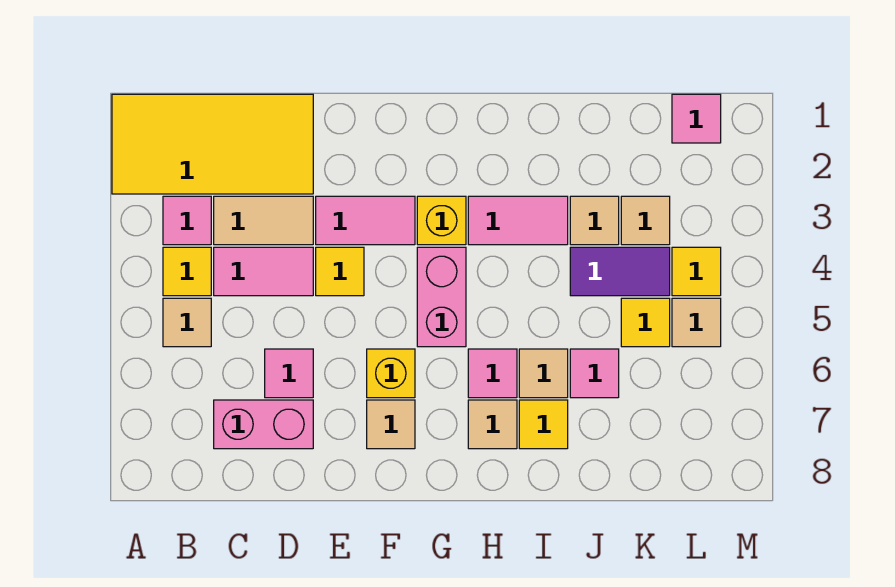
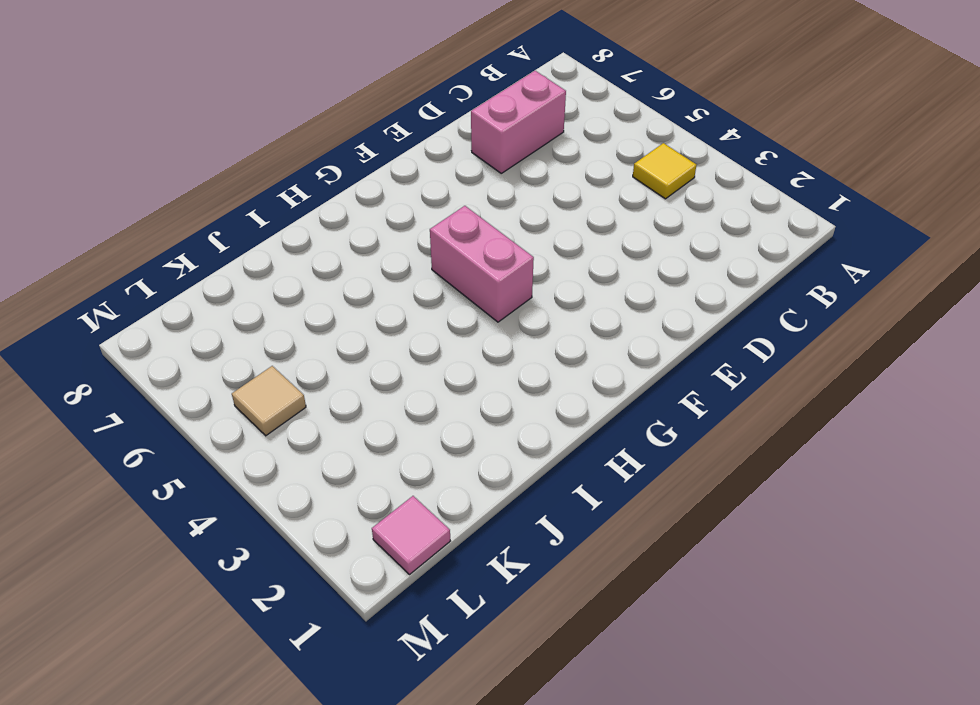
none -> yellow 2x4 tile [112,94,313,194]
none -> pink 1x1 tile [163,196,211,245]
none -> tan 1x1 tile [163,298,211,347]

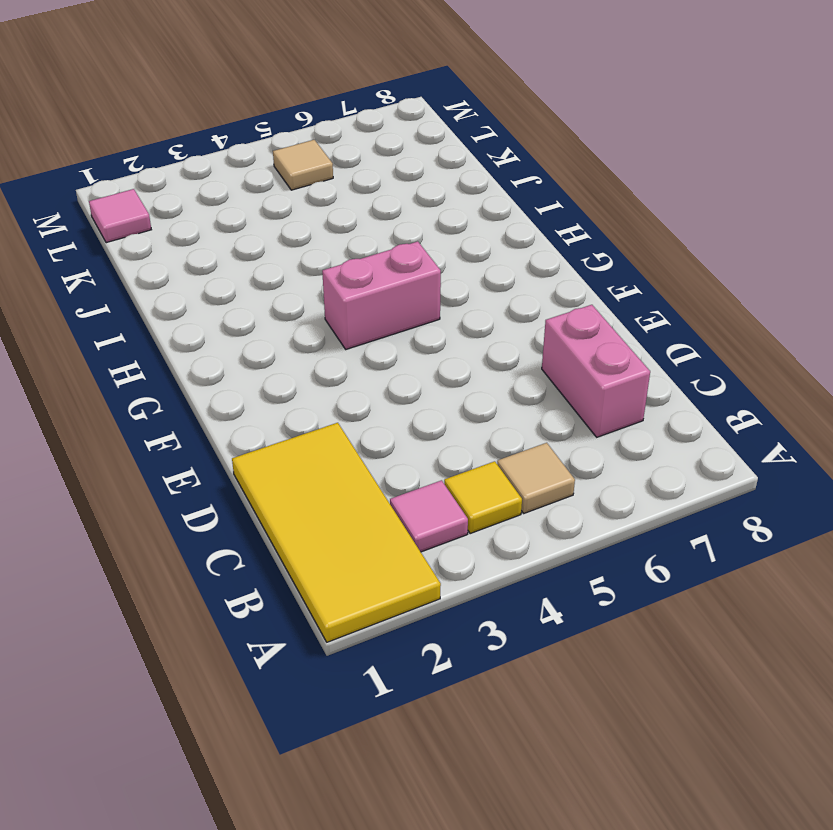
none -> tan 1x2 tile [214,196,313,245]
none -> pink 1x2 tile [214,247,313,296]
none -> pink 1x1 tile [265,349,313,398]

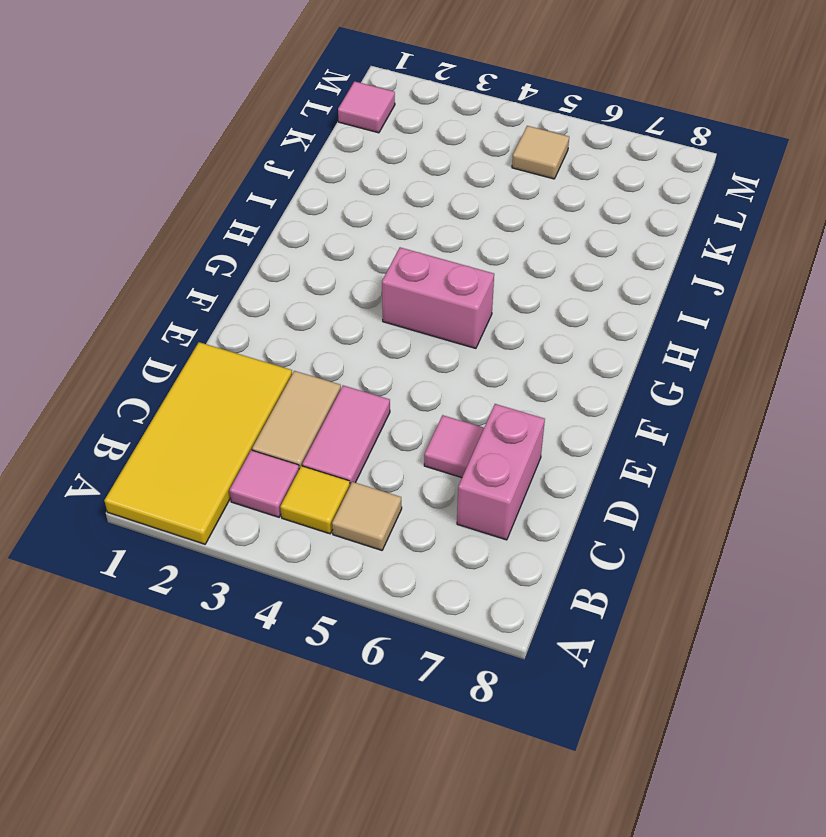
none -> pink 1x2 tile [316,196,415,245]
none -> yellow 1x1 tile [316,247,364,296]
none -> yellow 1x1 brick [367,349,415,398]

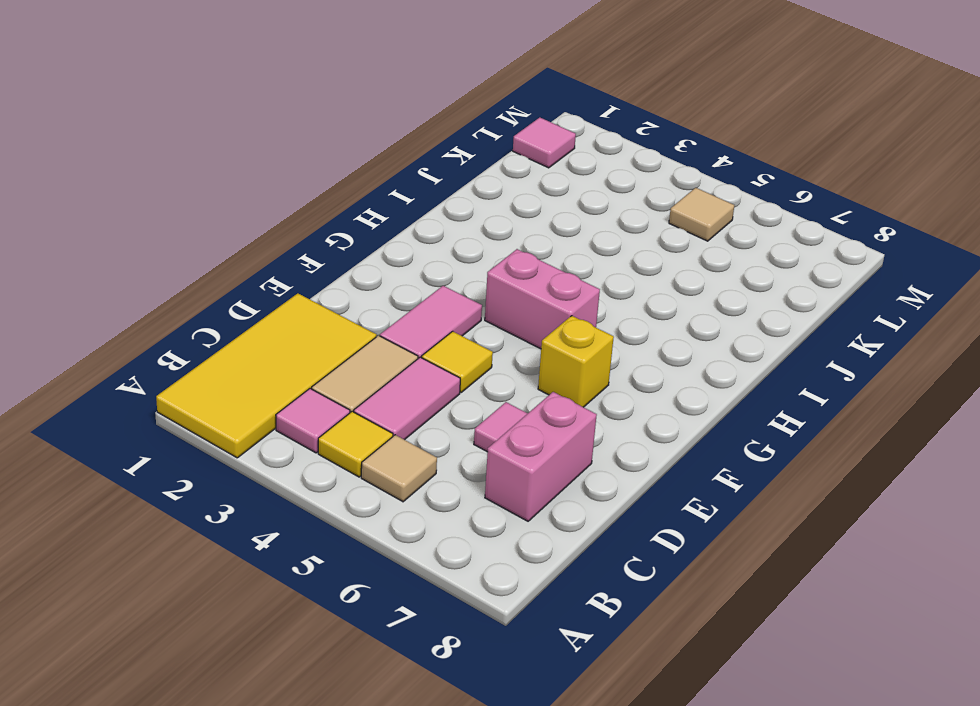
none -> tan 1x1 tile [367,400,415,449]
none -> yellow 1x1 brick [417,196,466,245]
none -> pink 1x2 tile [468,196,568,245]

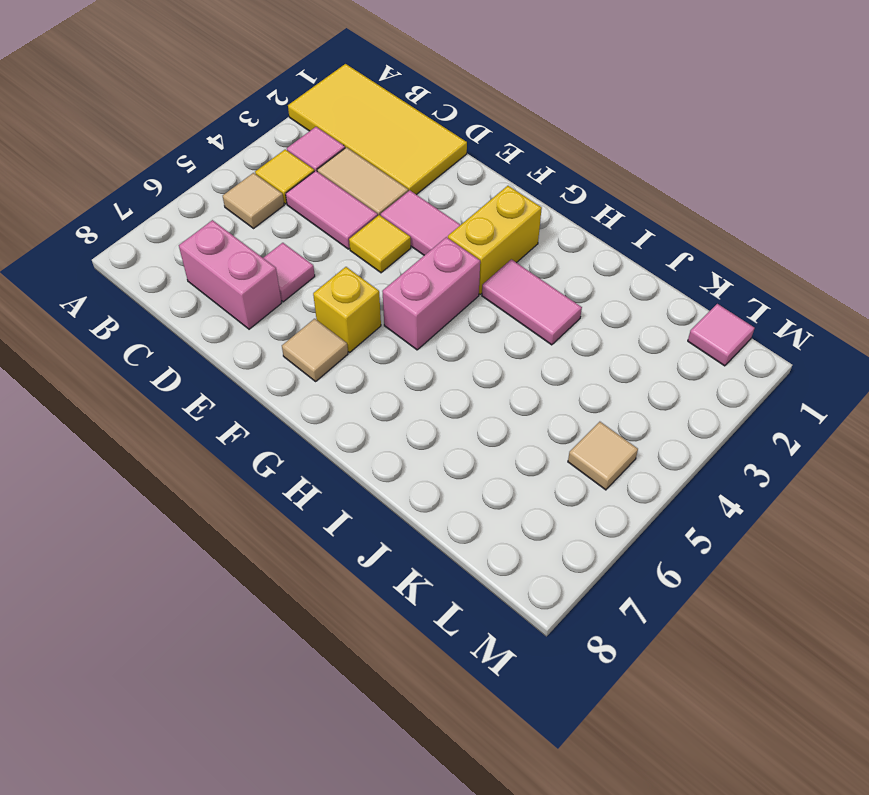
yellow 1x2 brick [448,186,542,294] -> yellow 1x1 brick [417,196,466,245]
none -> pink 1x1 tile [468,349,517,398]
none -> tan 1x1 tile [468,400,517,449]
none -> tan 1x1 tile [519,349,568,398]

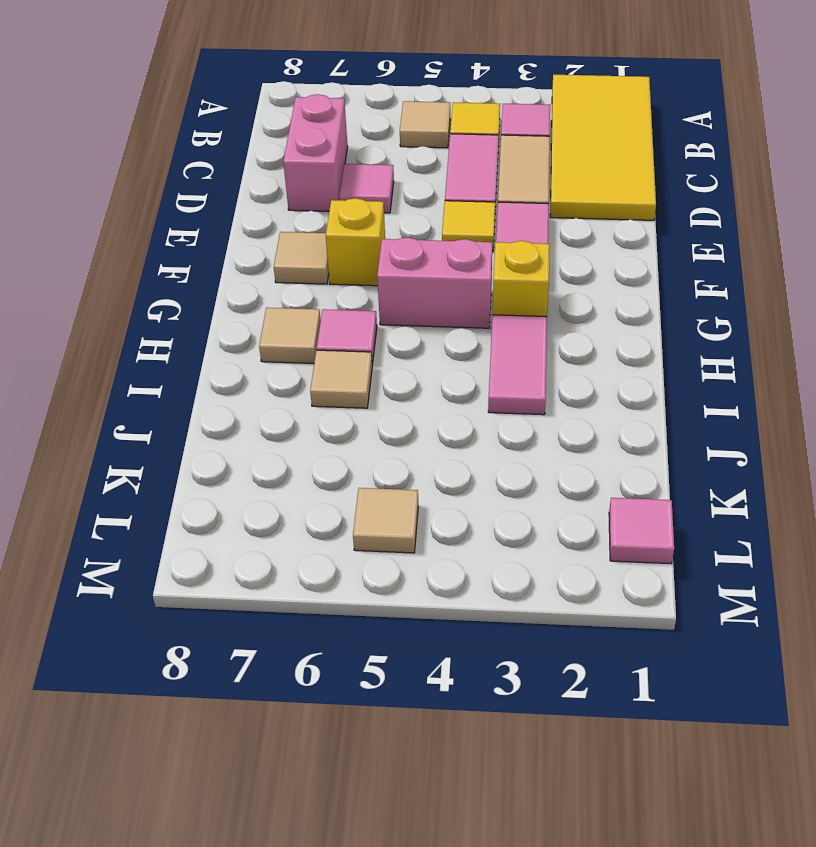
none -> yellow 1x1 tile [519,400,568,449]
none -> tan 1x1 tile [570,196,619,245]
none -> purple 1x2 tile [570,247,670,296]

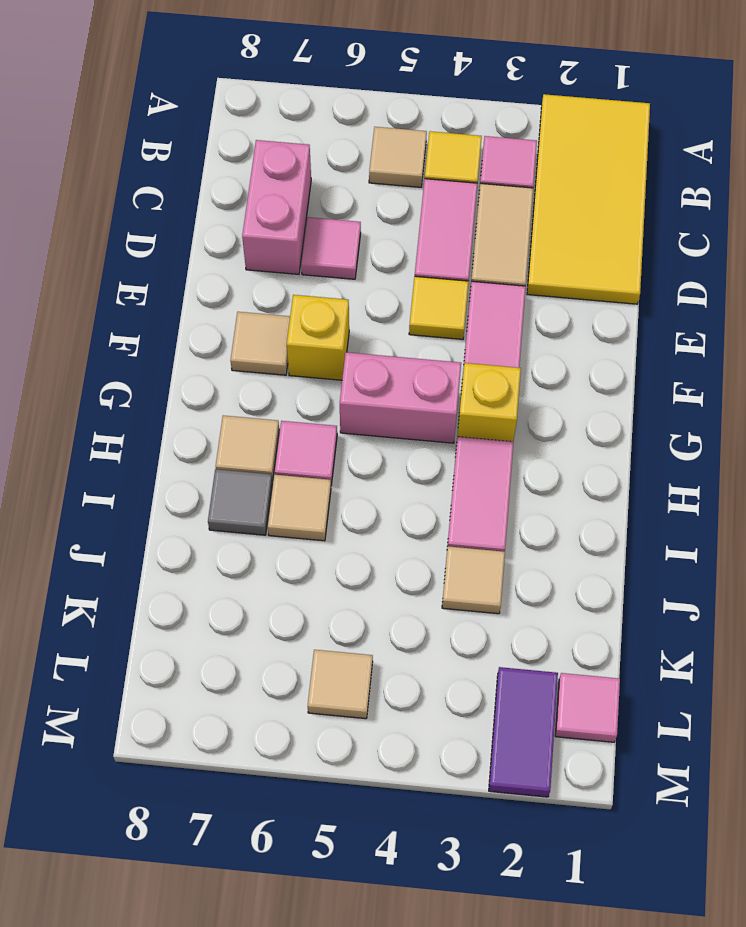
grey 1x1 tile [208,469,272,535] -> yellow 1x1 tile [519,400,568,449]
purple 1x2 tile [489,667,558,797] -> purple 1x2 tile moved to [570,247,670,296]
none -> pink 1x1 tile [570,349,619,398]
none -> tan 1x1 tile [621,196,670,245]
none -> yellow 1x1 tile [621,298,670,347]

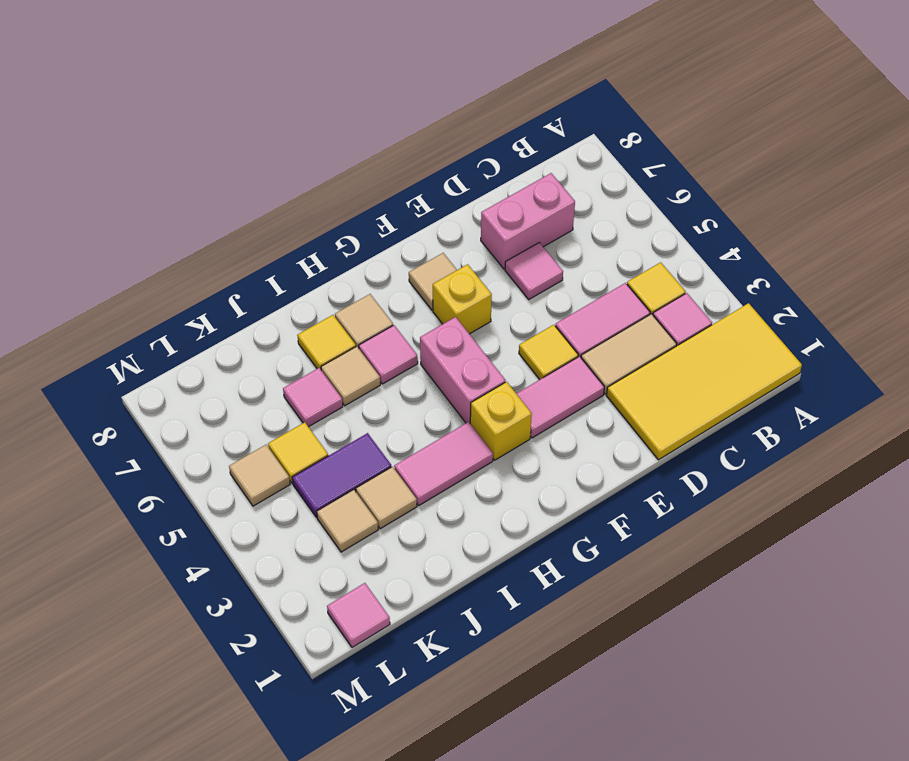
none -> tan 1x1 tile [163,298,211,347]
none -> yellow 1x1 tile [672,247,721,296]

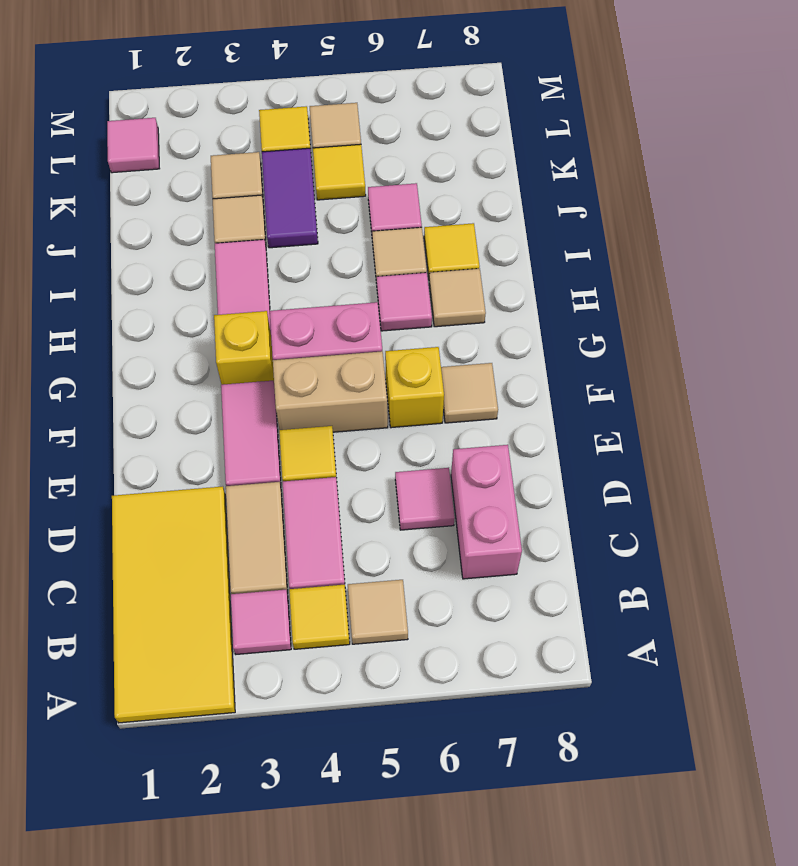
tan 1x2 brick [273,351,388,432] -> none

